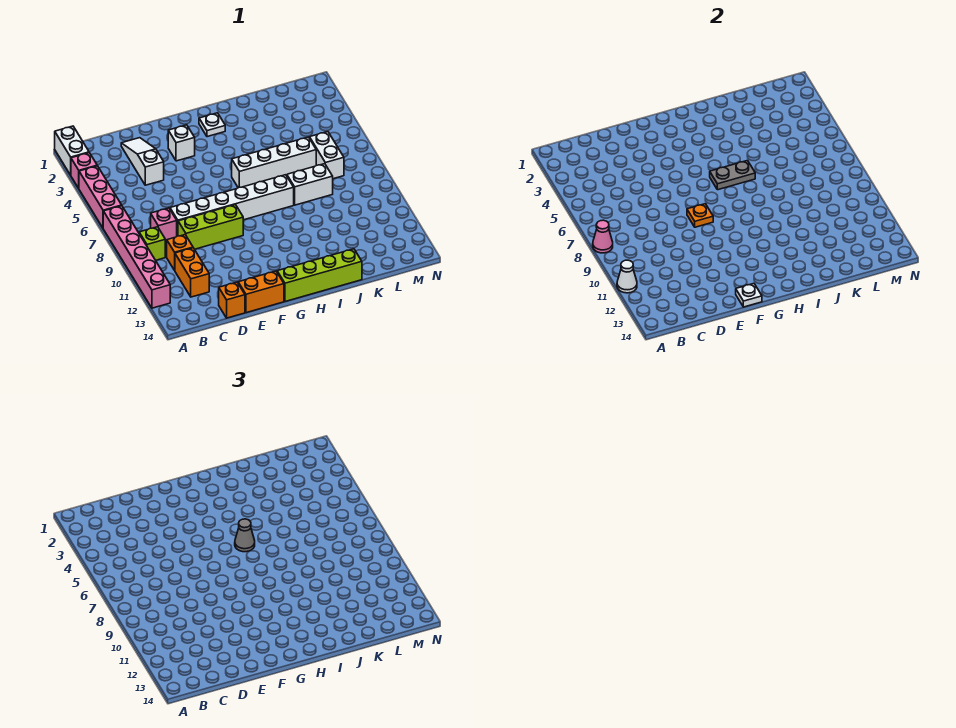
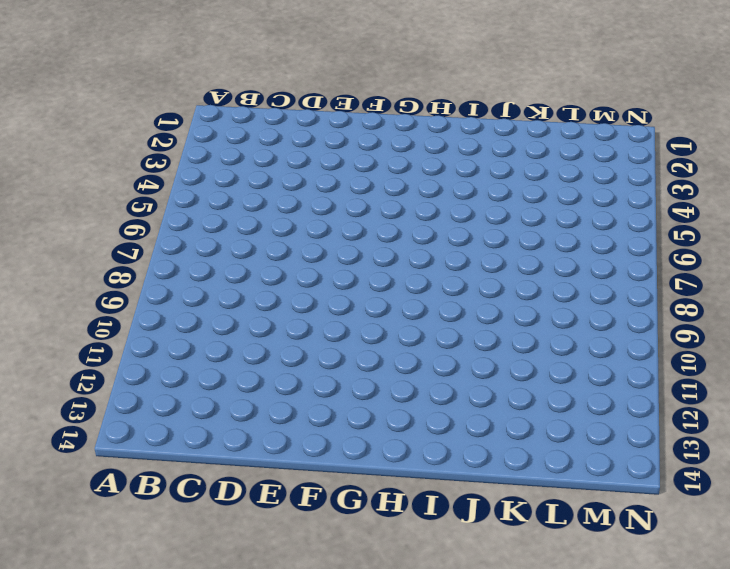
none -> white 1x2 brick [55,126,89,175]
none -> pink 1x1 brick [71,153,97,188]
none -> pink 1x3 brick [79,166,122,228]

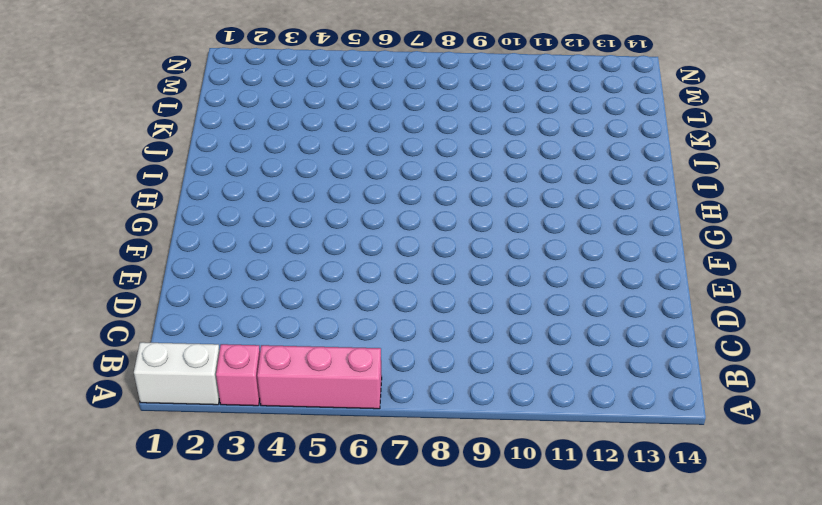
none -> pink 1x6 brick [103,206,170,308]
none -> lime 1x1 brick [139,227,165,260]
none -> pink 1x1 brick [151,208,177,242]

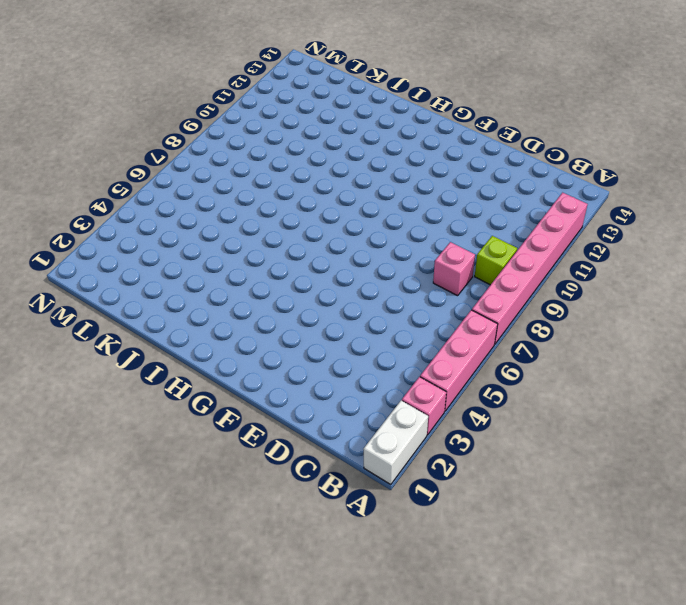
none -> orange 1x1 brick [167,235,193,270]
none -> orange 1x2 brick [175,248,209,297]
none -> white 1x3 slope [121,138,164,185]

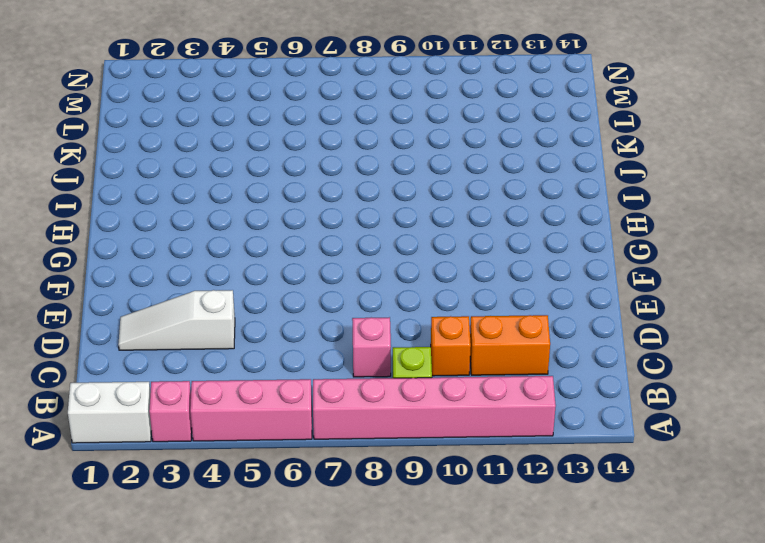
none -> white 1x6 brick [170,175,294,236]
none -> lime 1x3 brick [178,205,243,249]
none -> orange 1x1 brick [219,282,245,318]

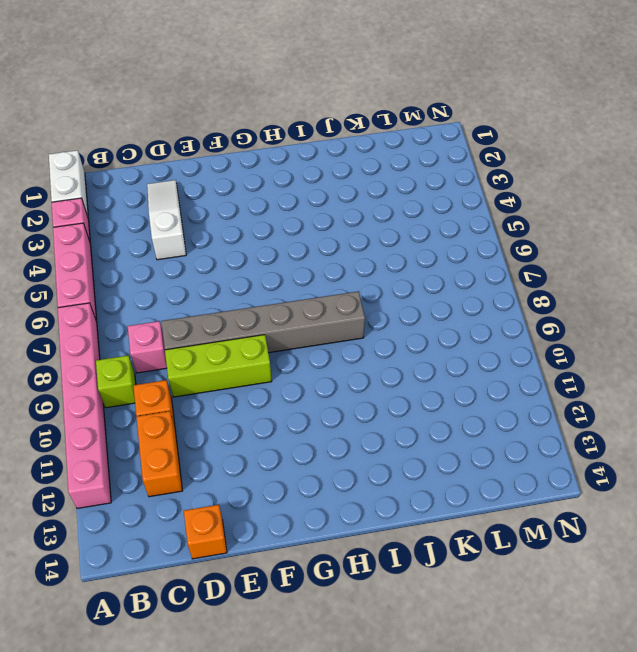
grey 1x6 brick [161,291,365,353] -> white 1x6 brick [170,175,294,236]
none -> orange 1x2 brick [238,271,284,313]
none -> white 1x1 brick [168,125,195,161]
none -> lime 1x4 brick [277,249,362,301]

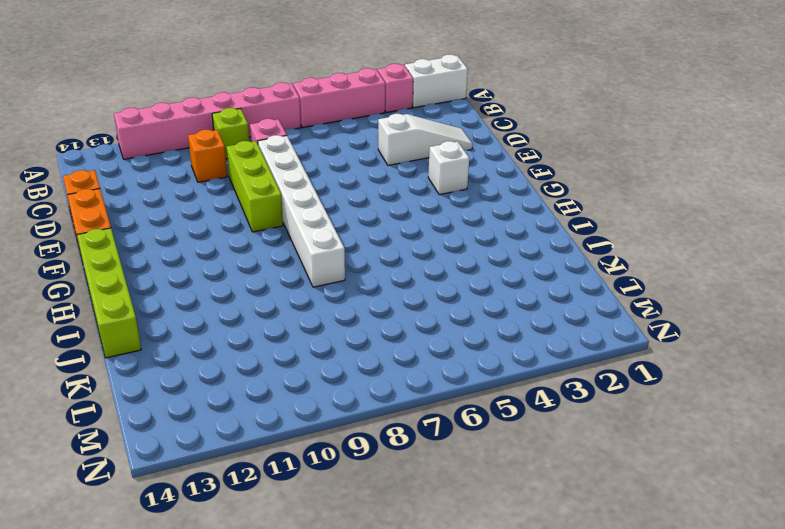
none -> orange 1x2 brick [175,248,209,297]
none -> white 1x1 plate [199,113,225,137]
none -> white 1x4 brick [232,137,316,188]

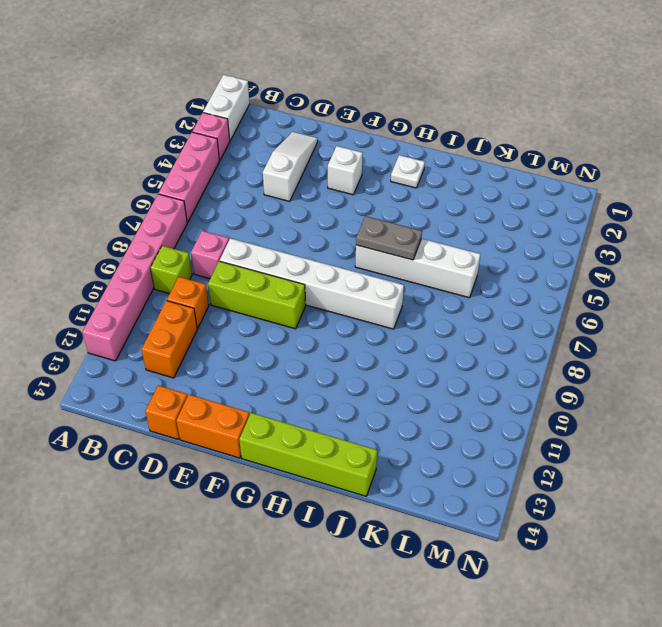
none -> white 1x2 brick [287,164,333,205]
none -> white 1x2 brick [310,132,344,179]
none -> pink 1x1 cone [593,220,613,253]

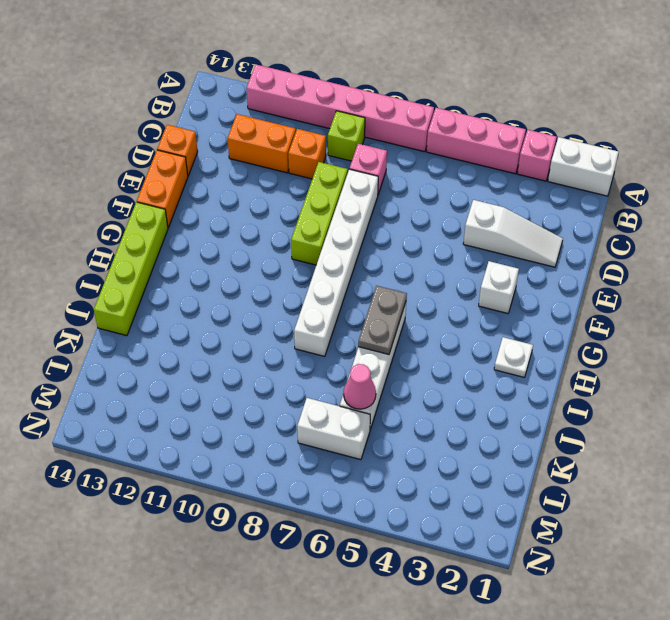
pink 1x1 cone [344,364,376,409] -> pink 1x1 cone moved to [593,220,613,253]
none -> white 1x2 brick [287,164,333,205]
none -> white 1x1 cone [617,260,637,293]
none -> orange 1x1 plate [687,204,713,227]

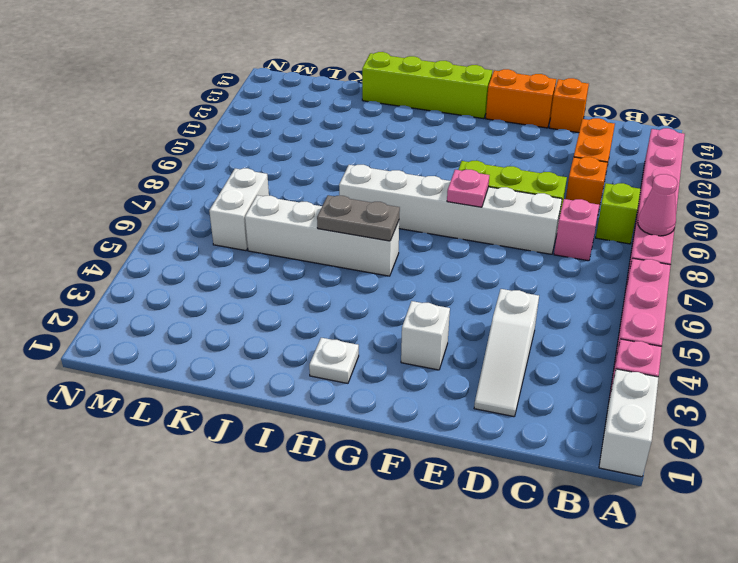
pink 1x1 plate [447,170,489,207] -> orange 1x1 plate [687,204,713,227]
none -> white 1x2 brick [287,164,333,205]
none -> white 1x1 cone [617,260,637,293]
none -> white 1x1 plate [736,284,762,307]

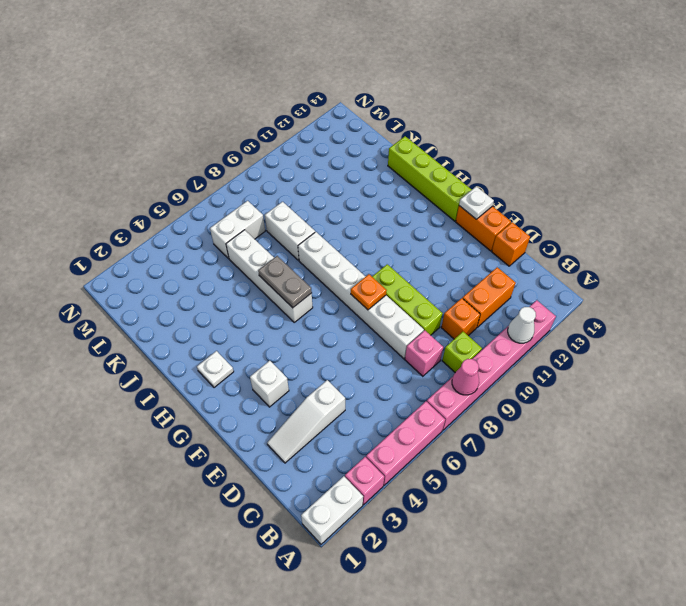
none -> grey 1x1 cone [235,519,255,552]

